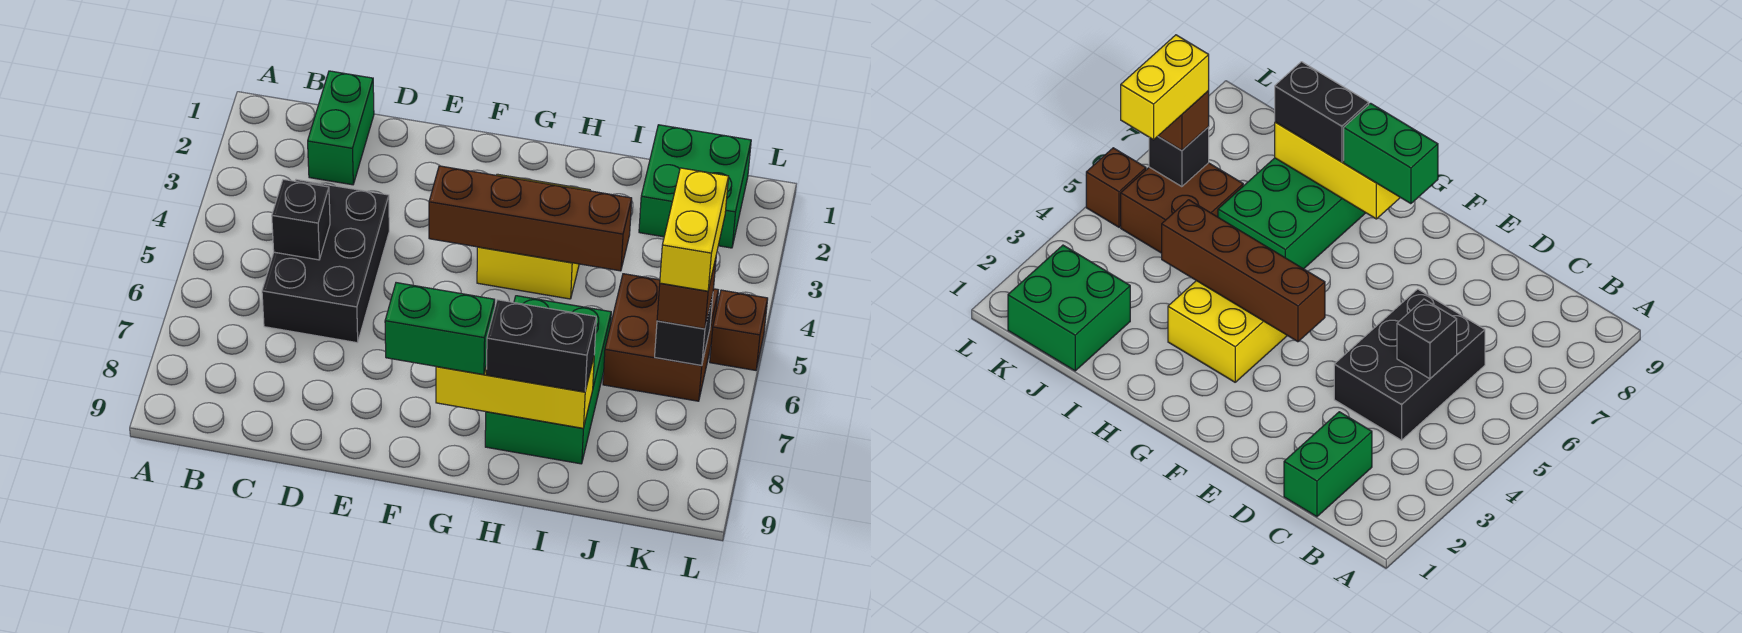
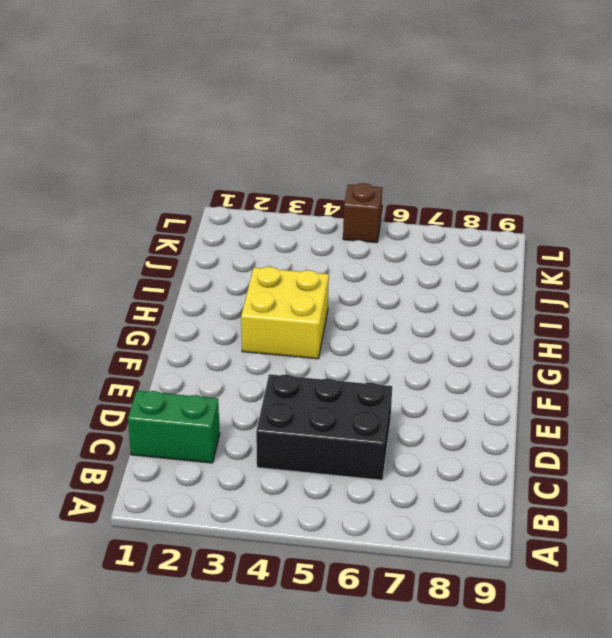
none -> green 2x3 brick [485,296,611,464]
none -> green 2x2 brick [639,125,751,248]
none -> brown 2x2 brick [603,274,718,401]

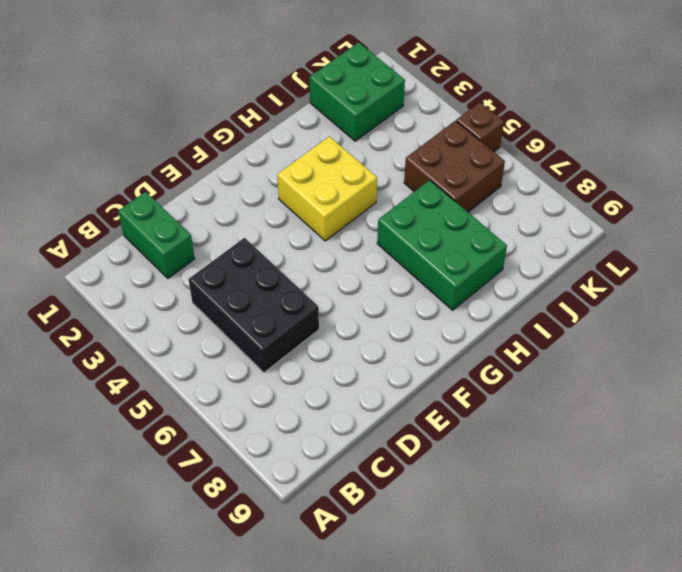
none -> black 1x1 brick [272,179,330,260]
none -> brown 1x4 brick [429,166,632,271]
none -> yellow 1x3 brick [436,358,594,428]

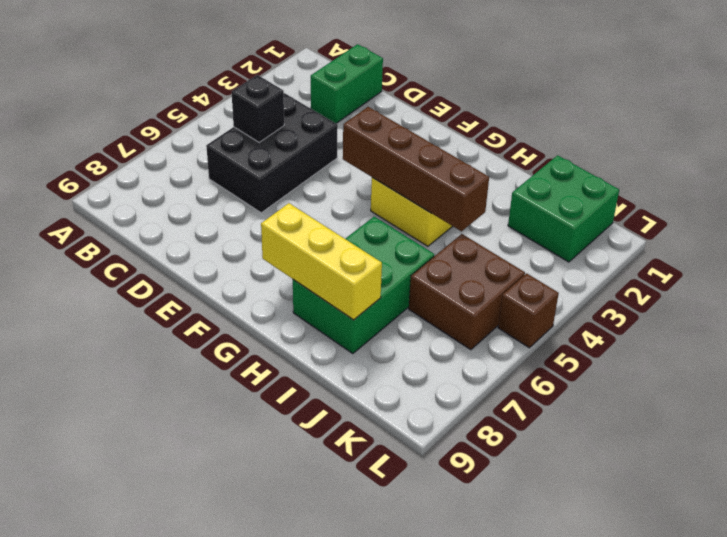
none -> black 1x1 brick [655,295,713,365]
none -> green 1x2 brick [385,283,495,375]
none -> black 1x2 brick [486,300,596,392]

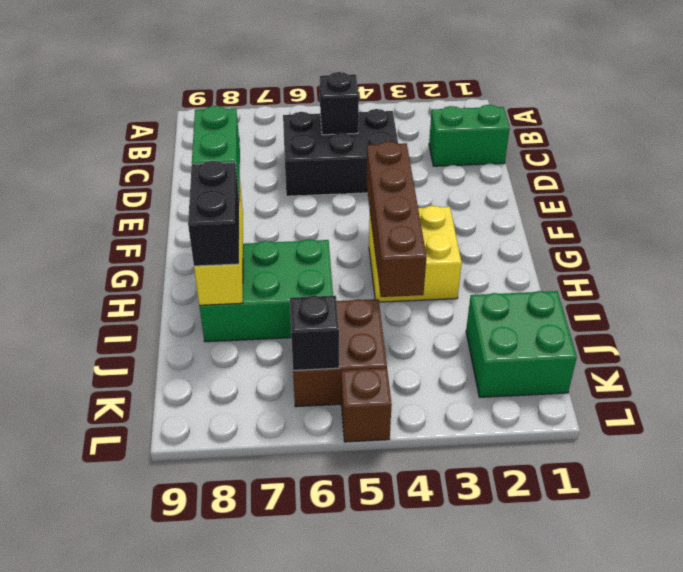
none -> brown 1x1 brick [657,258,716,329]
none -> yellow 1x2 brick [660,168,729,291]

